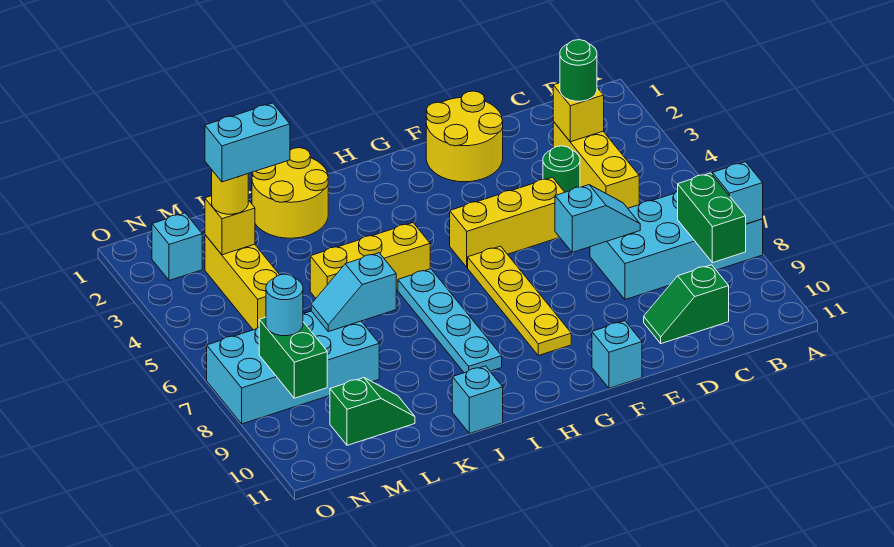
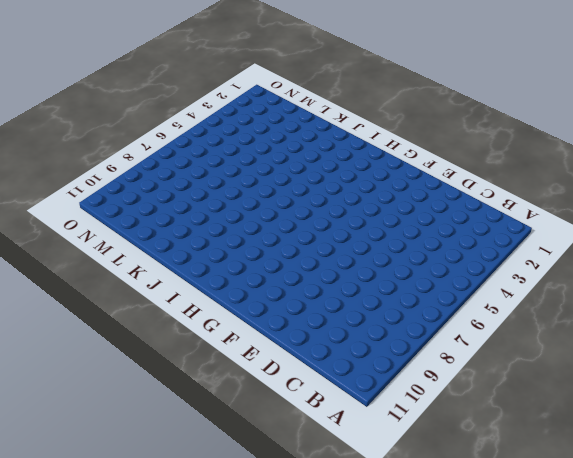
none -> cyan 2x4 brick [590,191,763,300]
none -> yellow 1x3 brick [553,122,639,208]
none -> green 1x2 slope [644,265,729,344]

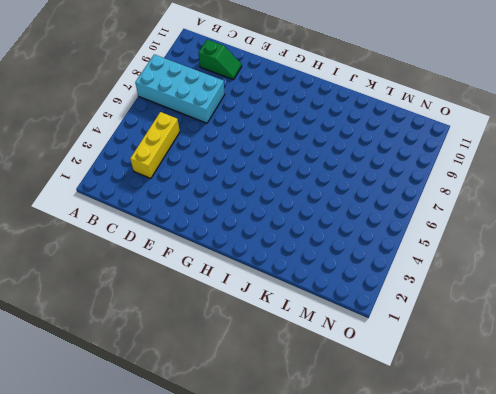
none -> green 1x1 round brick [543,146,580,192]
none -> yellow 2x2 round brick [426,91,503,182]
none -> yellow 1x3 brick [450,177,565,267]

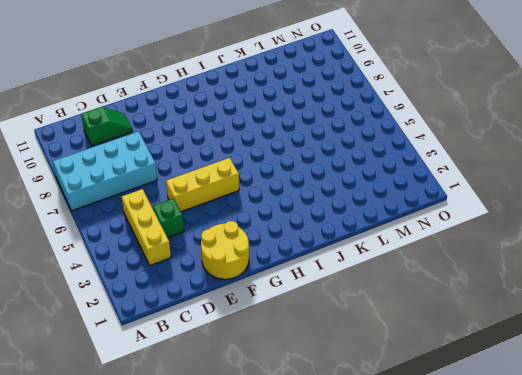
green 1x1 brick [153,198,184,238] -> green 1x1 round brick [543,146,580,192]
none -> cyan 1x1 brick [592,321,642,388]
none -> yellow 1x4 plate [468,246,571,356]
none -> yellow 1x3 brick [310,223,430,298]

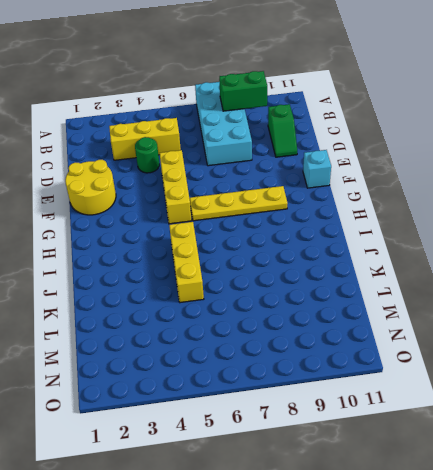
none -> cyan 1x4 plate [398,269,502,373]
none -> yellow 2x2 round brick [252,148,328,238]
none -> cyan 1x1 brick [452,366,503,434]

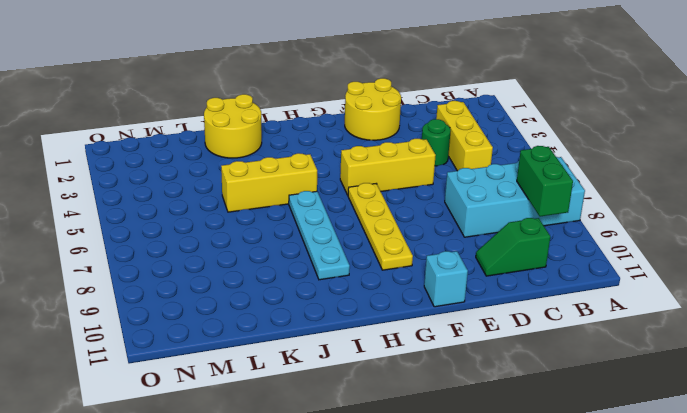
none -> cyan 1x1 brick [452,366,503,434]
none -> cyan 2x4 brick [207,311,379,424]
none -> green 1x2 slope [330,378,415,445]

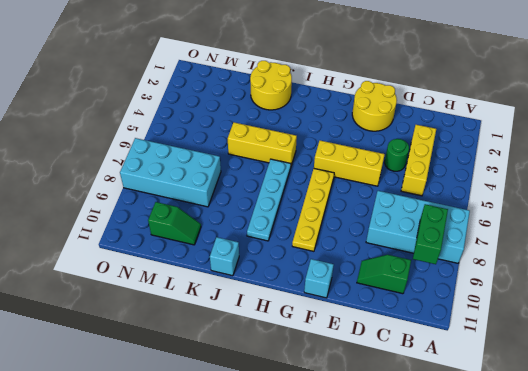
none -> yellow 1x3 brick [205,235,279,330]
none -> cyan 1x1 brick [152,213,202,281]
none -> cyan 1x1 brick [712,162,763,224]

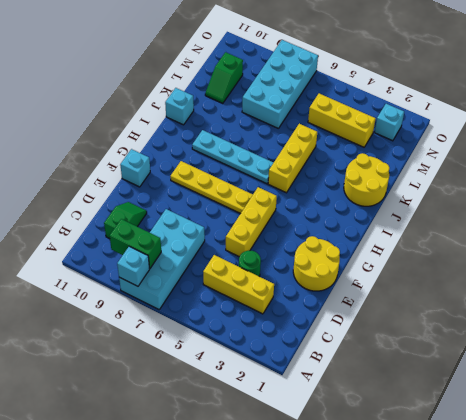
none -> yellow 1x1 brick [553,83,604,142]
none -> cyan 1x2 slope [555,185,640,252]
none -> cyan 1x2 slope [311,253,396,332]

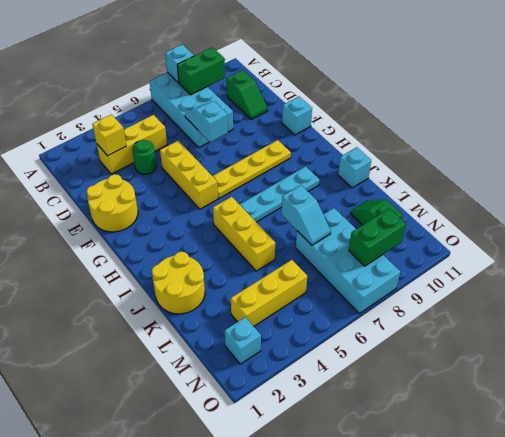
none -> yellow 1x1 brick [205,196,255,255]
none -> green 1x1 round brick [560,40,597,101]
none -> yellow 1x1 round brick [212,171,248,214]

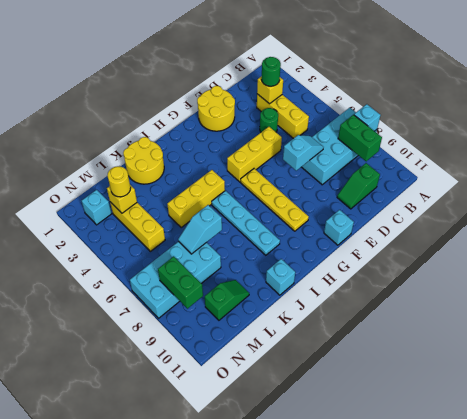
none -> cyan 1x1 round brick [266,274,303,336]
none -> cyan 1x2 brick [205,103,290,182]

